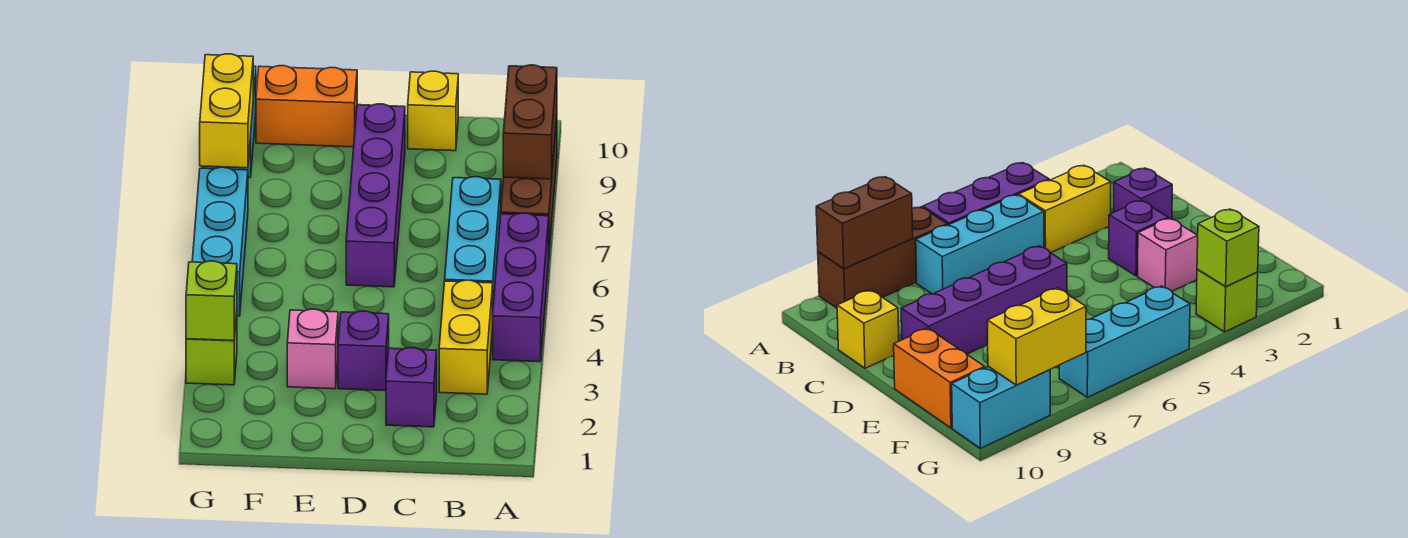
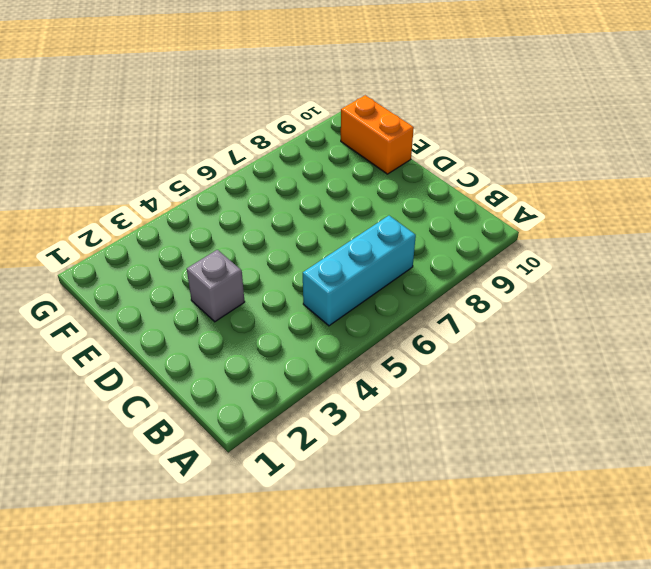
grey 1x1 brick [187,250,245,322] -> purple 1x1 brick [338,311,389,391]
none -> purple 1x3 brick [493,213,549,362]
none -> brown 1x3 brick [501,117,557,250]
none -> yellow 1x2 brick [439,280,493,394]

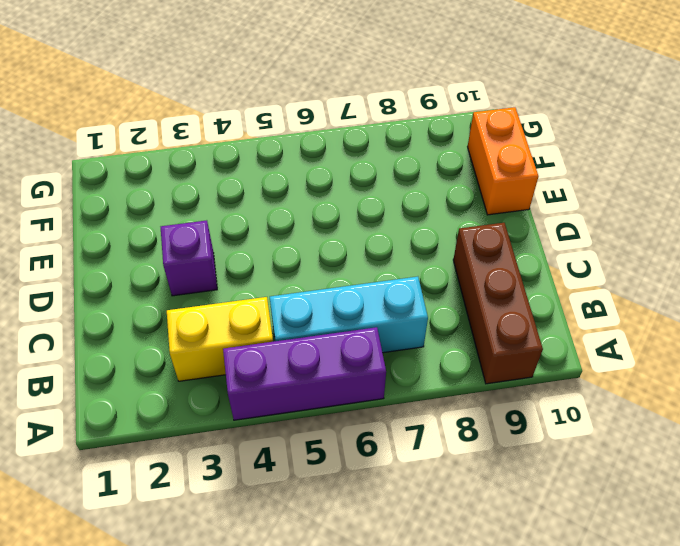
brown 1x3 brick [453,223,543,384] -> brown 1x3 brick turned to [501,117,557,250]
none -> purple 1x1 brick [386,348,437,427]
none -> yellow 1x1 brick [408,71,458,151]
none -> purple 1x4 brick [346,104,405,287]

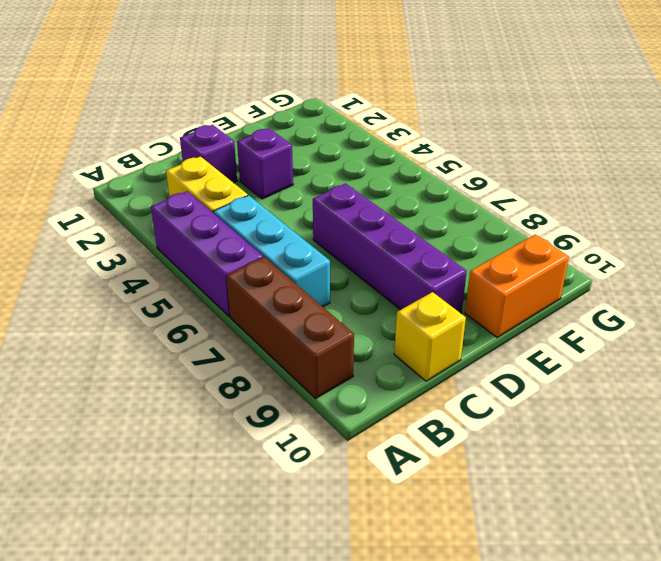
none -> pink 1x1 brick [287,309,338,389]
none -> lime 1x1 brick [186,313,237,385]
none -> cyan 1x3 brick [192,167,248,316]

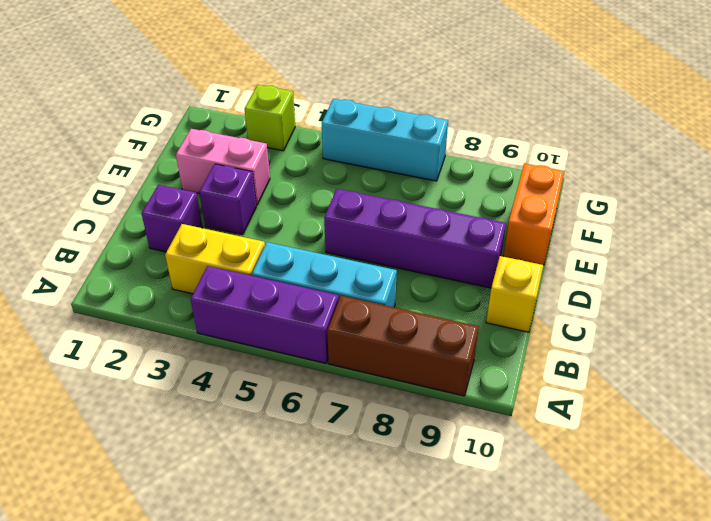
pink 1x2 brick [176,129,270,205] -> pink 1x1 brick [287,309,338,389]
none -> cyan 1x2 brick [952,367,1050,449]
none -> brown 1x2 brick [503,65,557,179]
none -> lime 1x1 brick [186,261,237,341]

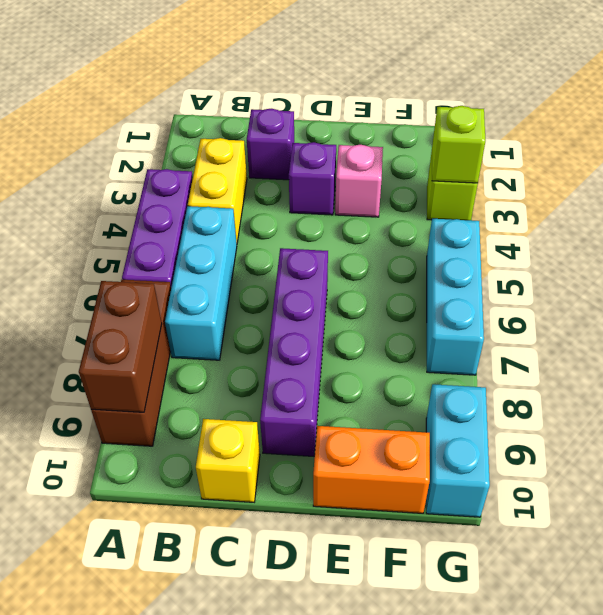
none -> yellow 1x2 brick [200,54,253,168]

